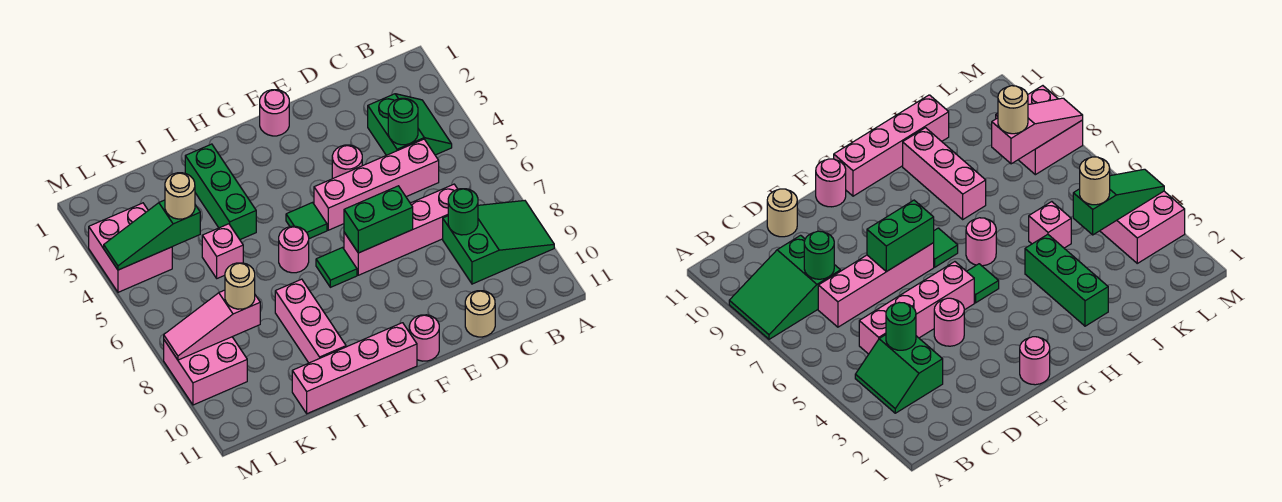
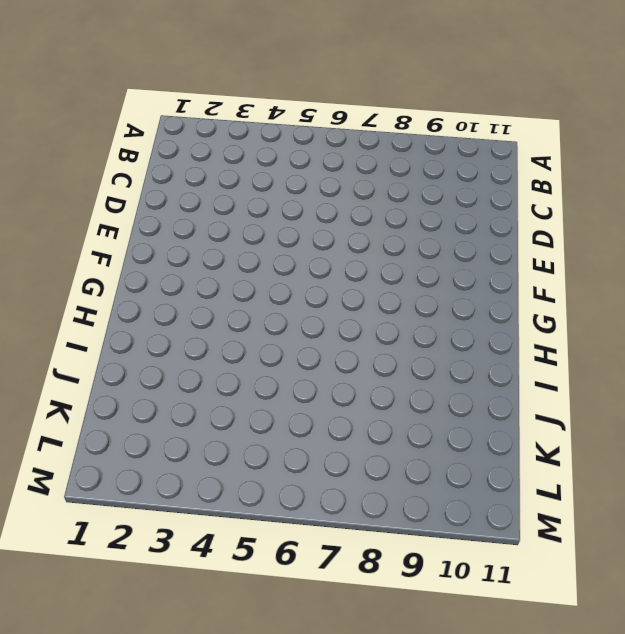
none -> green 2x3 slope [443,201,554,284]
none -> green 2x2 slope [368,94,452,155]
none -> pink 1x4 brick [314,139,439,230]

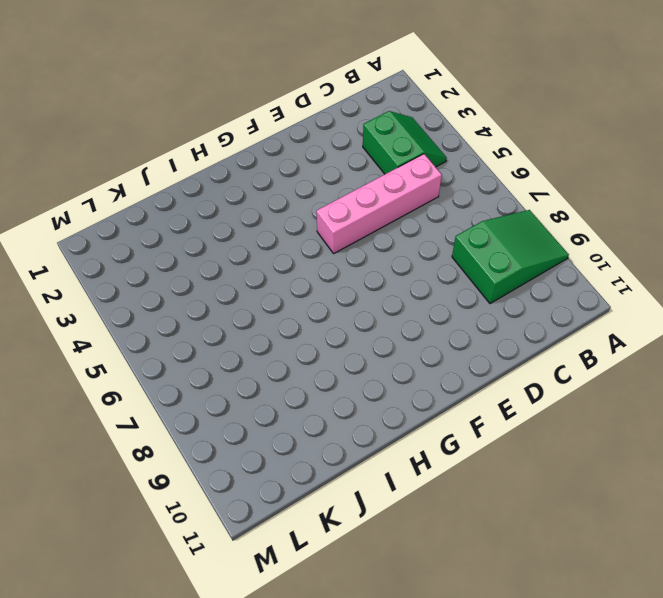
none -> pink 1x4 brick [344,184,457,275]
none -> tan 1x1 round brick [465,291,495,337]
none -> pink 1x1 round brick [332,145,362,179]

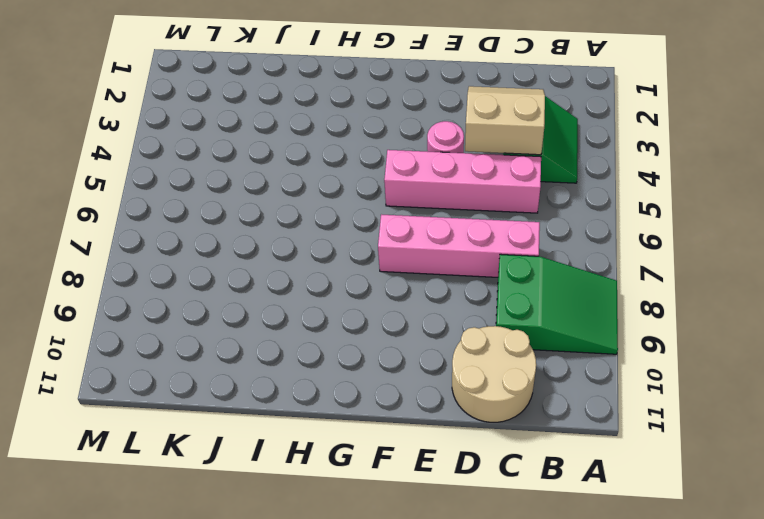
tan 2x2 slope [465,86,545,155] -> green 1x1 round brick [388,98,418,145]
tan 2x2 round brick [452,326,536,422] -> tan 1x1 round brick [465,291,495,337]
none -> pink 1x1 round brick [260,90,289,136]
none -> pink 1x1 round brick [409,315,439,361]
none -> green 1x1 tile [286,203,327,239]

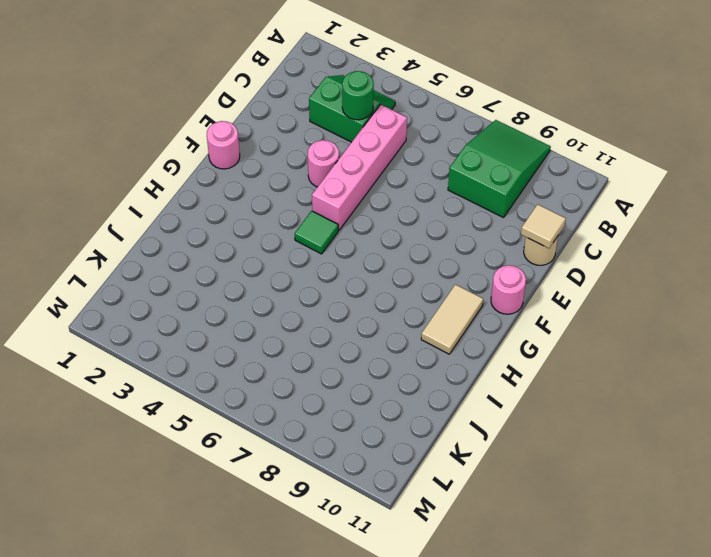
tan 1x1 tile [521,204,566,248] -> none
tan 1x2 tile [421,284,483,354] -> none
none -> pink 1x4 brick [344,184,457,275]
none -> green 1x1 tile [316,248,357,287]
none -> pink 1x4 brick [292,323,417,414]

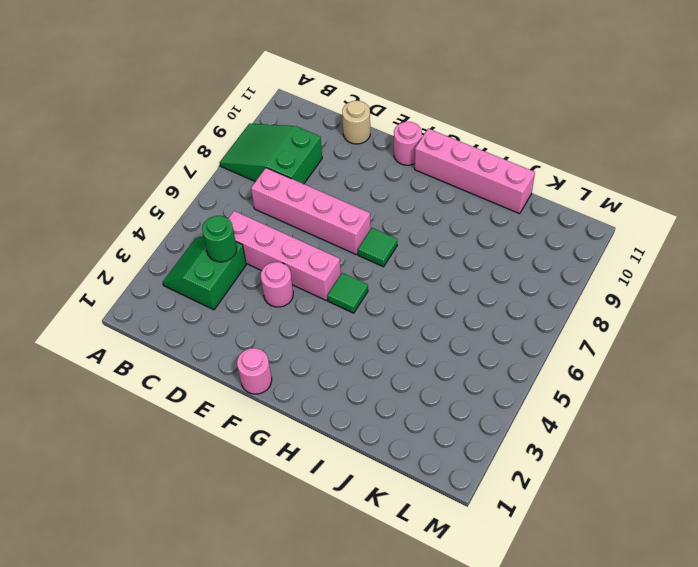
none -> pink 1x1 round brick [279,226,309,273]
none -> green 1x3 brick [185,144,256,239]
none -> pink 1x3 brick [275,279,346,363]

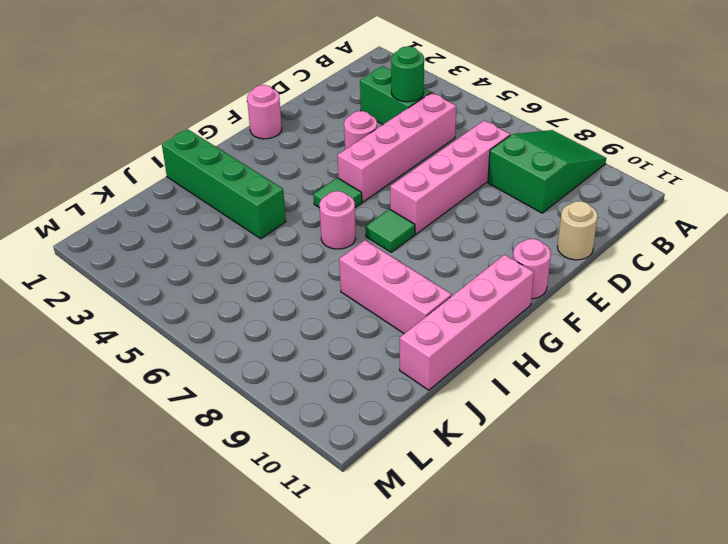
green 1x4 brick [162,129,286,239] -> green 1x3 brick [185,144,256,239]
none -> pink 1x1 brick [202,224,243,278]
none -> pink 2x2 brick [89,203,172,292]
none -> pink 2x2 brick [164,337,247,405]

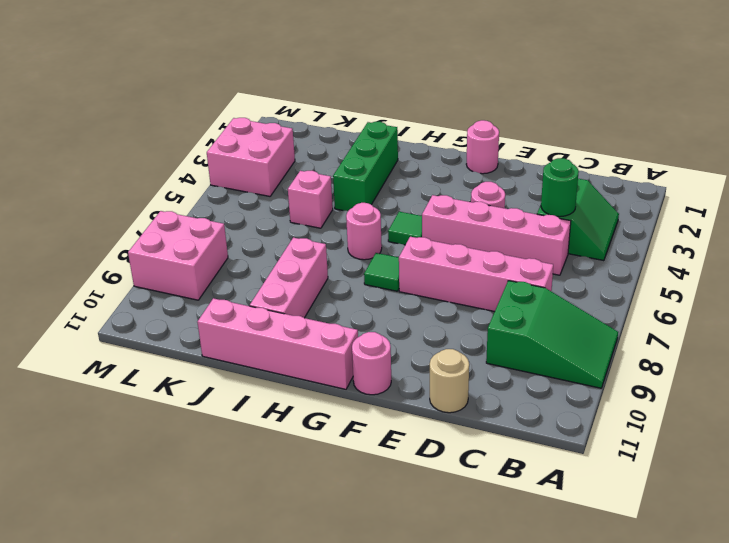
none -> green 1x1 round brick [448,189,478,235]
none -> green 1x2 brick [344,186,413,253]
none -> green 1x3 slope [104,200,200,270]

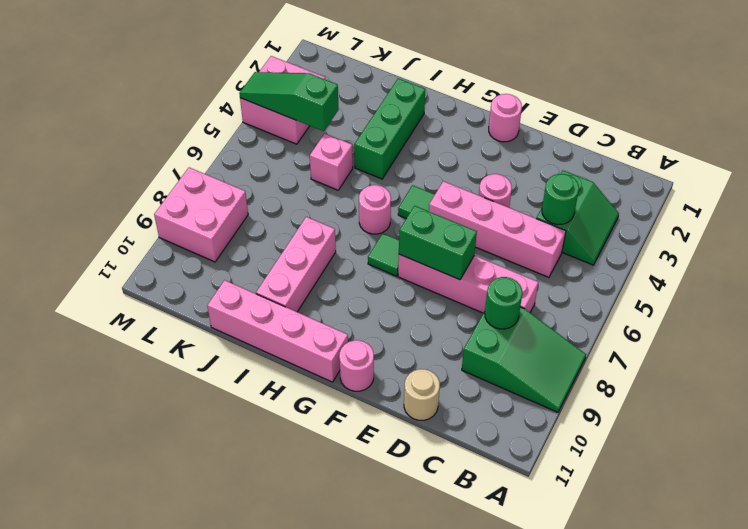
none -> pink 1x3 slope [164,290,260,360]
none -> tan 1x1 round brick [165,173,195,219]
none -> tan 1x1 round brick [225,263,255,309]

